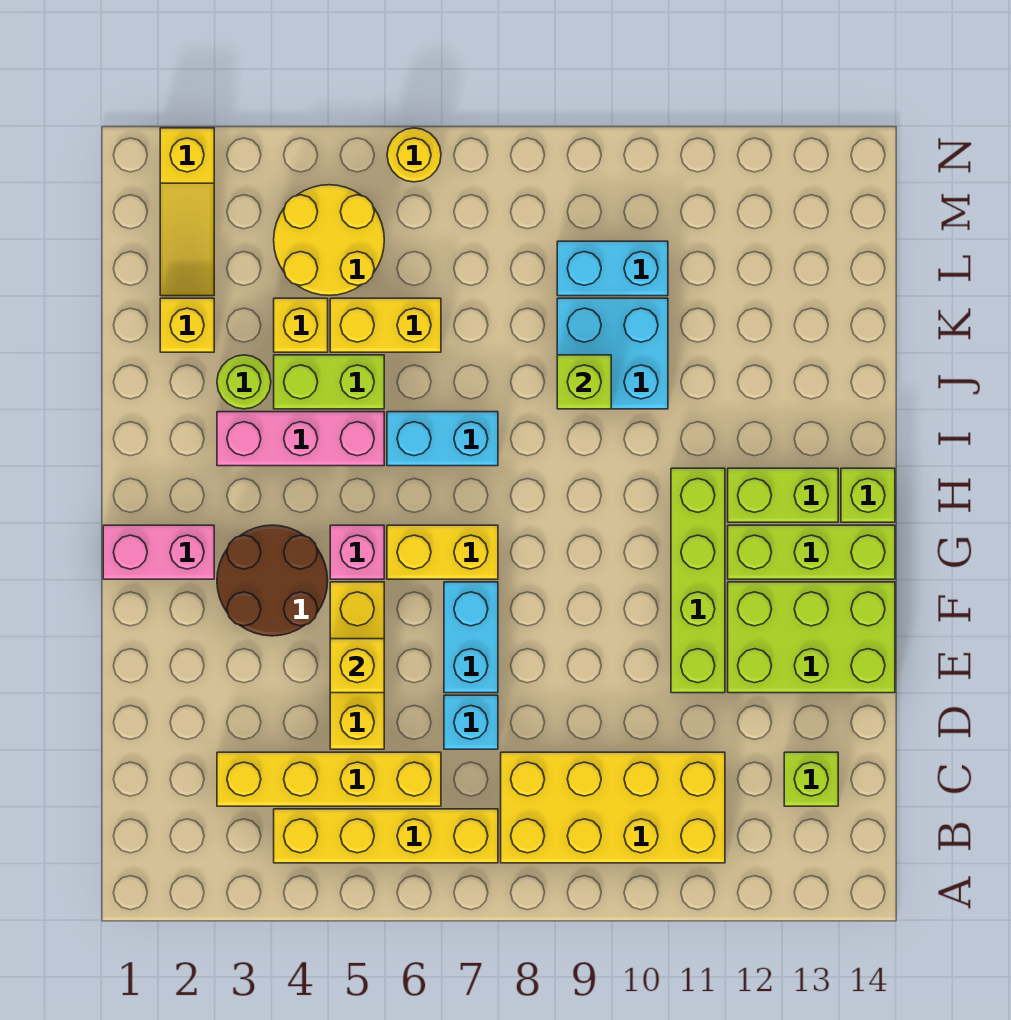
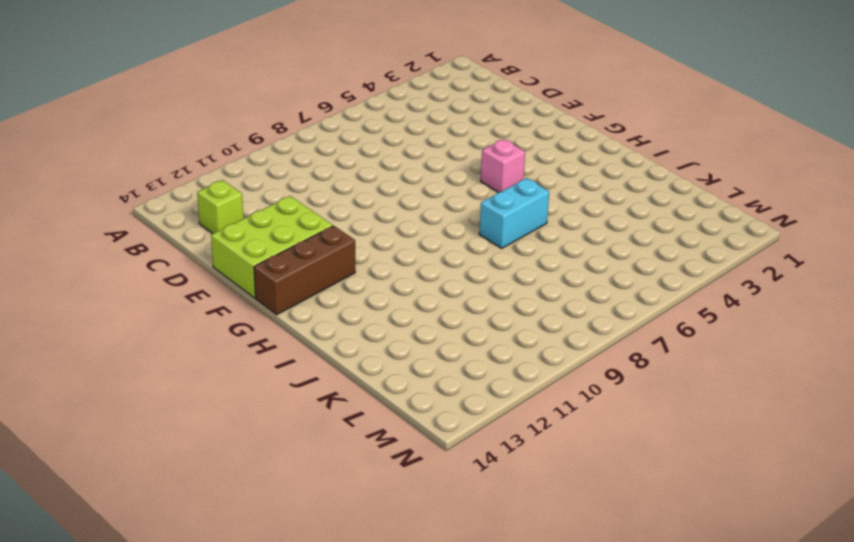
brown 1x3 brick [254,226,355,315] -> lime 1x3 brick [728,525,895,579]
none -> yellow 1x4 brick [274,809,498,863]
none -> yellow 2x4 brick [501,752,725,863]
none -> yellow 1x4 brick [217,752,441,806]
none -> yellow 1x3 brick [330,582,384,749]

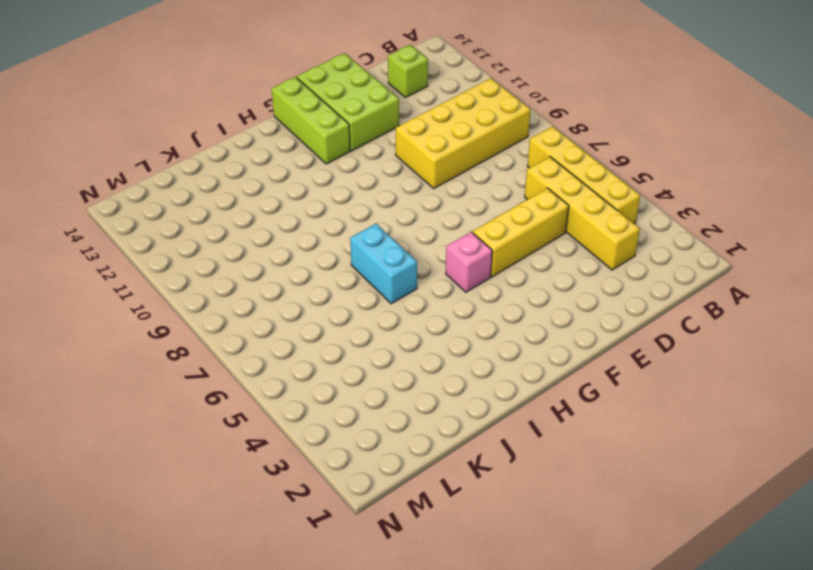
yellow 2x4 brick [396,78,530,188] -> yellow 2x4 brick turned to [501,752,725,863]
none -> cyan 1x1 brick [444,695,498,749]
none -> cyan 1x2 brick [444,582,498,693]
none -> lime 1x4 brick [671,468,725,693]
none -> brown 2x2 round brick [217,525,328,636]

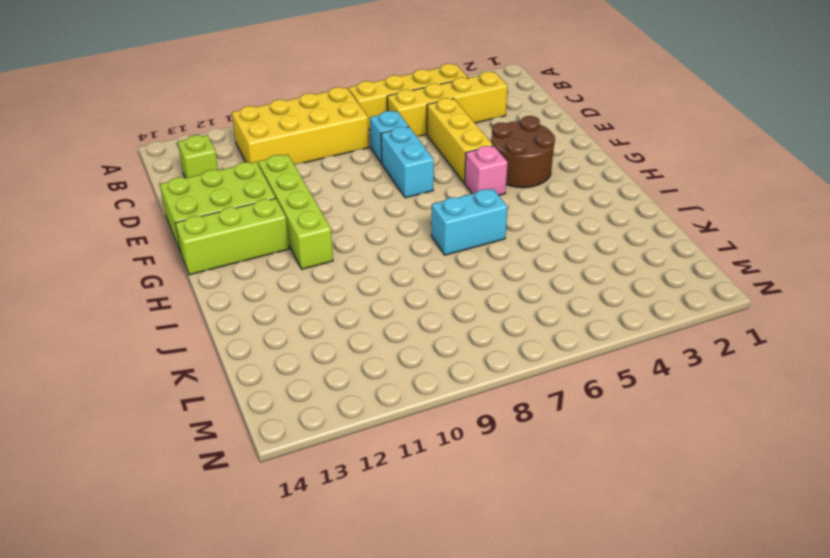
none -> pink 1x2 brick [103,525,214,579]
none -> yellow 1x2 brick [387,525,498,579]
none -> lime 1x2 brick [728,468,838,522]
none -> lime 1x1 brick [841,468,895,522]

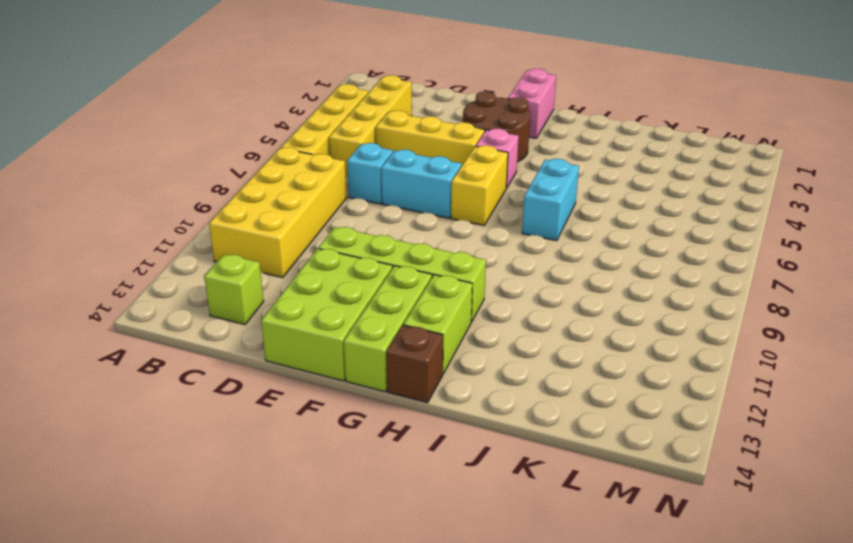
brown 1x1 brick [386,325,443,403] -> lime 1x1 brick [841,468,895,522]
none -> pink 1x3 brick [217,412,384,466]
none -> lime 1x1 round brick [217,355,271,409]
none -> lime 1x2 brick [274,355,384,409]
none -> cyan 2x2 brick [557,298,668,409]

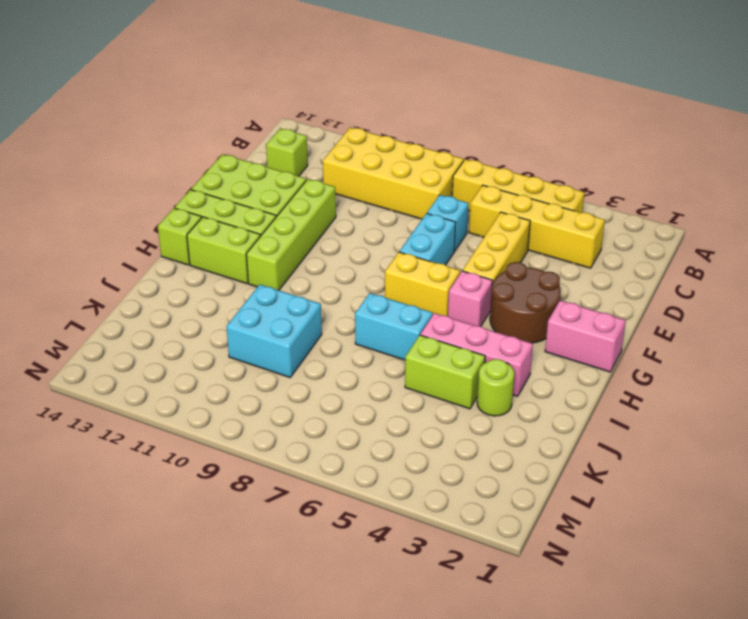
none -> yellow 1x1 brick [160,298,214,352]
none -> yellow 1x1 brick [274,298,328,352]
none -> yellow 1x2 brick [330,298,441,352]
none -> yellow 1x3 slope [160,128,214,296]

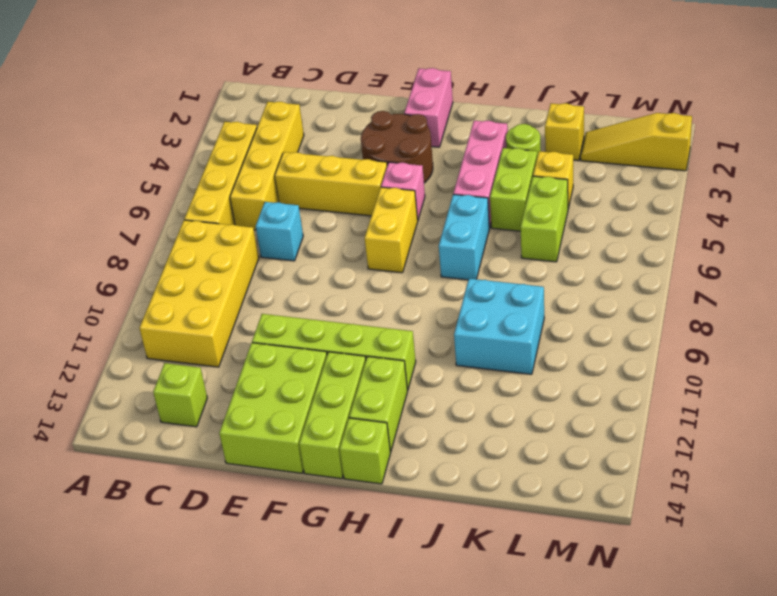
lime 1x2 brick [521,176,568,262] -> yellow 1x2 brick [330,298,441,352]
none -> cyan 1x2 brick [444,582,498,693]
none -> yellow 2x2 round brick [274,185,384,295]
none -> cyan 1x2 brick [557,241,668,296]
none -> yellow 1x1 round brick [387,128,441,182]

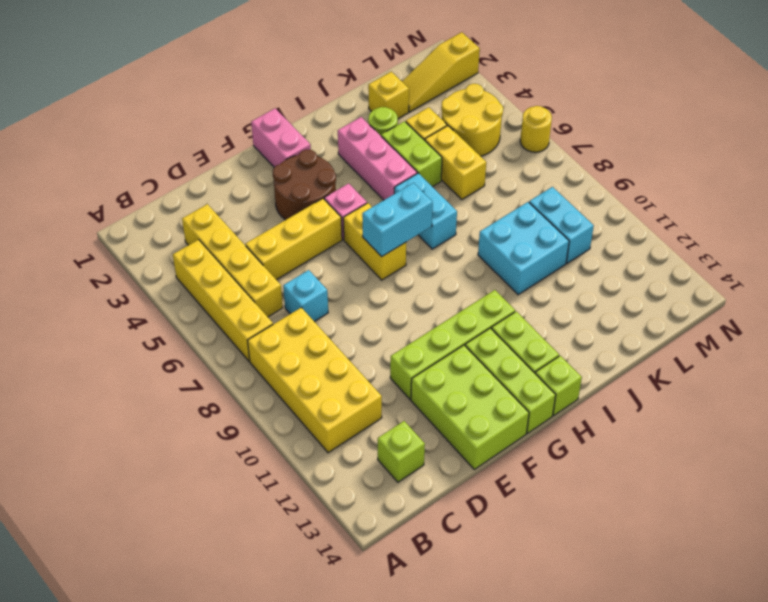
cyan 1x2 brick [362,183,433,257] -> cyan 1x2 brick moved to [444,582,498,693]
none -> yellow 1x1 brick [330,639,384,693]
none -> lime 1x1 brick [557,355,611,409]

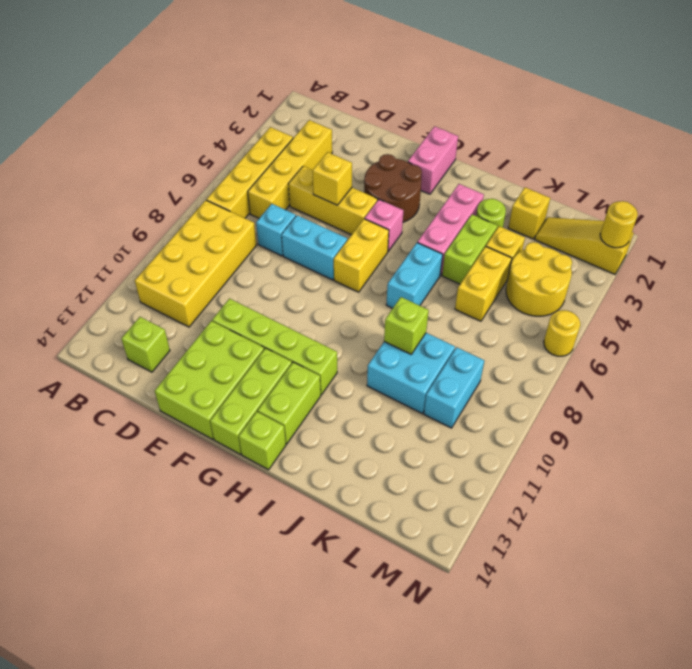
yellow 1x1 round brick [600,201,638,248] -> none

